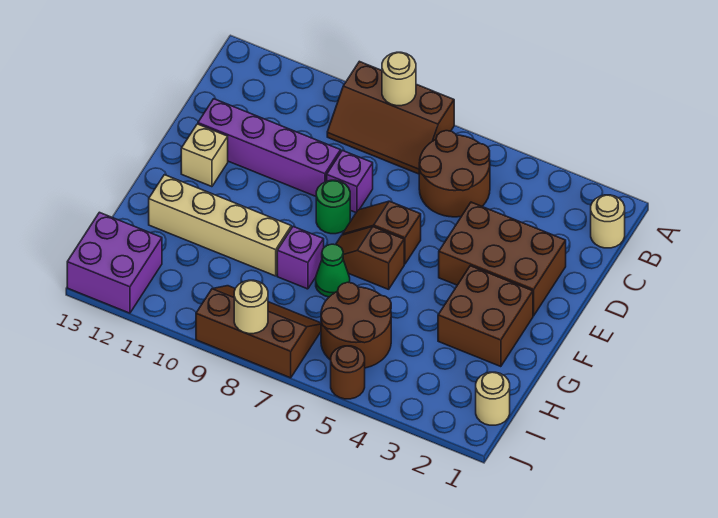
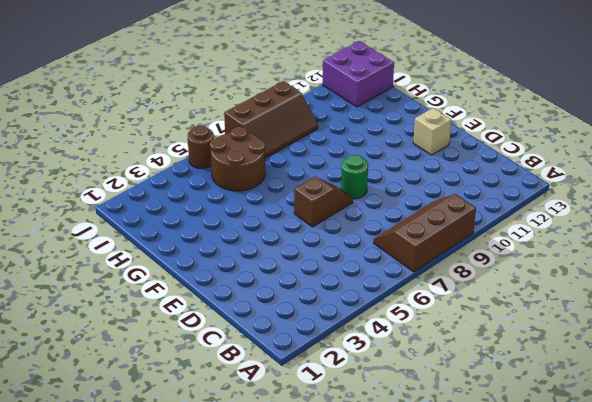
none -> tan 1x1 round brick [591,195,625,248]
none -> brown 2x2 round brick [419,131,490,217]
none -> brown 2x3 brick [439,202,566,316]

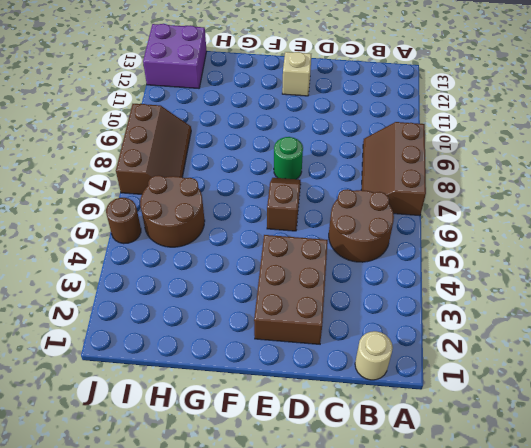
none -> purple 1x1 brick [327,150,373,212]
none -> purple 1x4 brick [198,99,341,196]
none -> brown 2x2 brick [438,266,533,367]

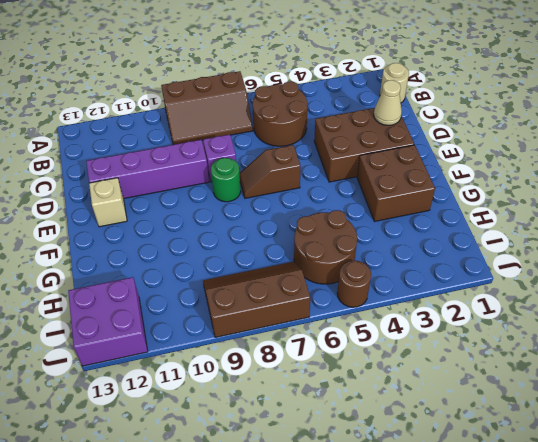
tan 1x1 cone [374,80,402,125] -> none
none -> brown 1x2 slope [336,227,404,289]
none -> green 1x1 cone [316,244,350,297]
none -> purple 1x1 brick [277,227,324,289]

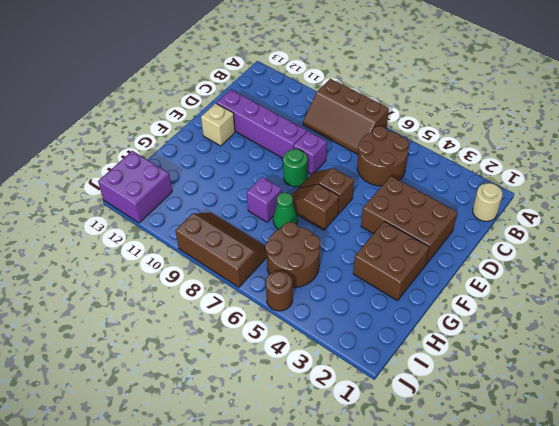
none -> tan 1x4 brick [149,175,291,276]
none -> tan 1x1 round brick [476,372,510,425]
none -> tan 1x1 round brick [382,52,416,106]

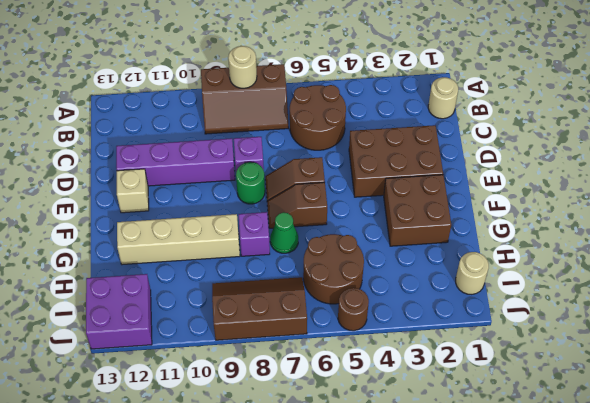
none -> tan 1x1 round brick [234,280,268,334]

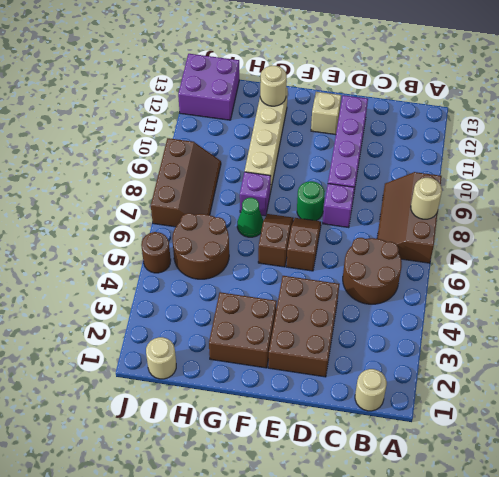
tan 1x1 round brick [260,66,287,106] -> tan 1x1 round brick moved to [234,280,268,334]

